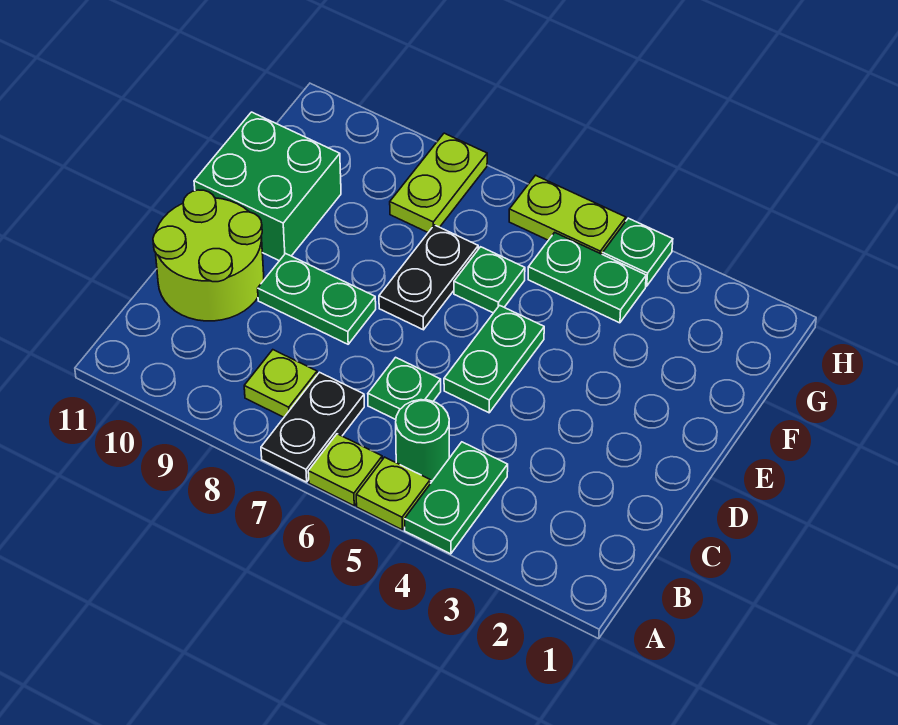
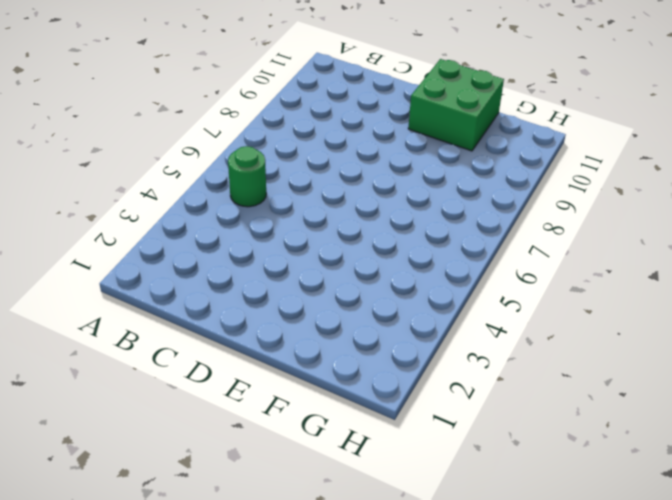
none -> green 1x2 plate [405,442,508,554]
none -> lime 1x1 plate [356,457,430,530]
none -> lime 1x1 plate [308,434,382,506]

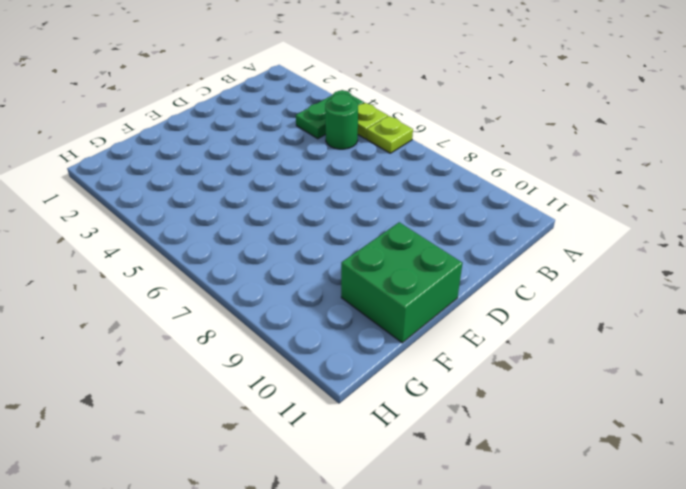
none -> black 1x2 plate [261,372,364,482]
none -> lime 1x1 plate [244,350,317,417]
none -> green 1x1 plate [368,357,441,420]

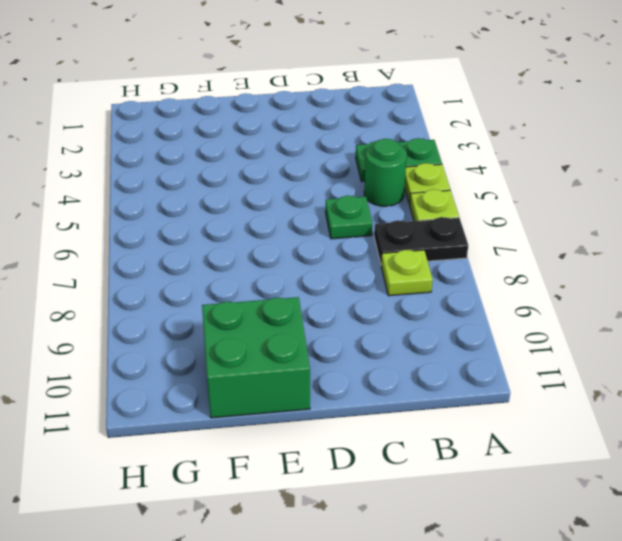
none -> lime 2x2 round brick [153,190,264,321]
none -> green 1x2 plate [444,305,544,413]
none -> green 1x2 plate [258,254,376,344]

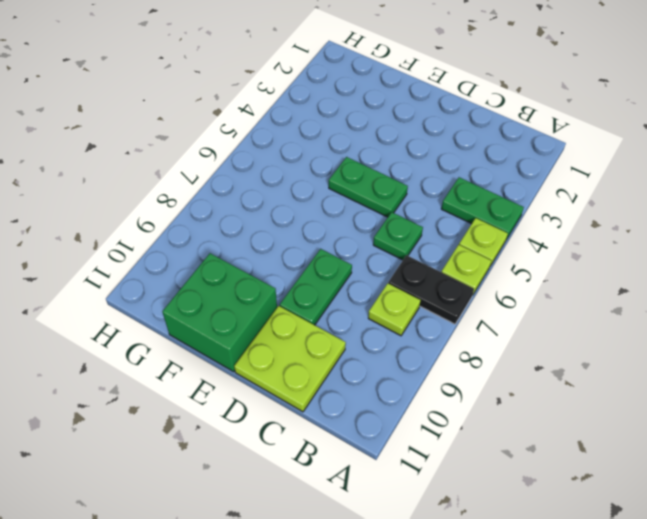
lime 2x2 plate [234,306,346,412] -> lime 2x2 round brick [153,190,264,321]
none -> green 1x1 round brick [396,400,449,481]
none -> black 1x2 plate [379,225,478,330]
none -> green 1x1 plate [454,247,525,313]

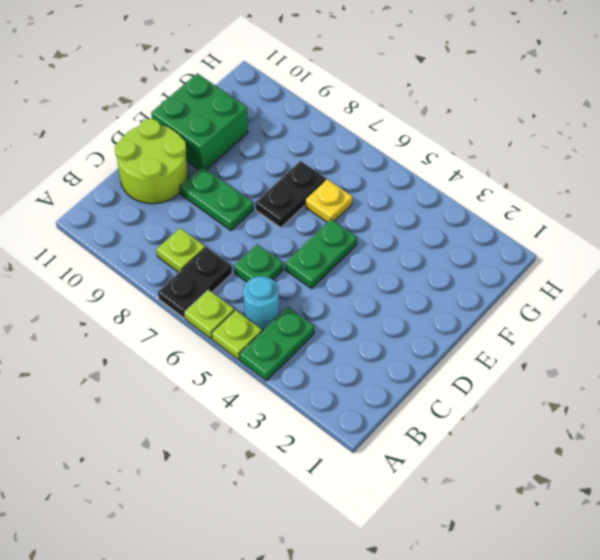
cyan 1x1 round brick [243,276,279,329] -> green 1x1 round brick [396,400,449,481]
yellow 1x1 plate [305,179,352,222] -> green 1x1 plate [454,247,525,313]
none -> green 1x2 plate [528,232,646,323]
none -> lime 1x2 plate [390,133,487,232]
none -> green 1x1 plate [603,218,673,286]

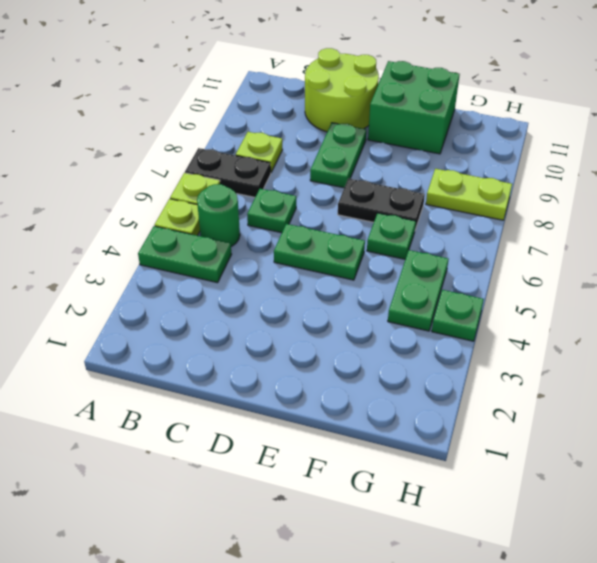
none -> lime 1x2 plate [509,175,626,254]

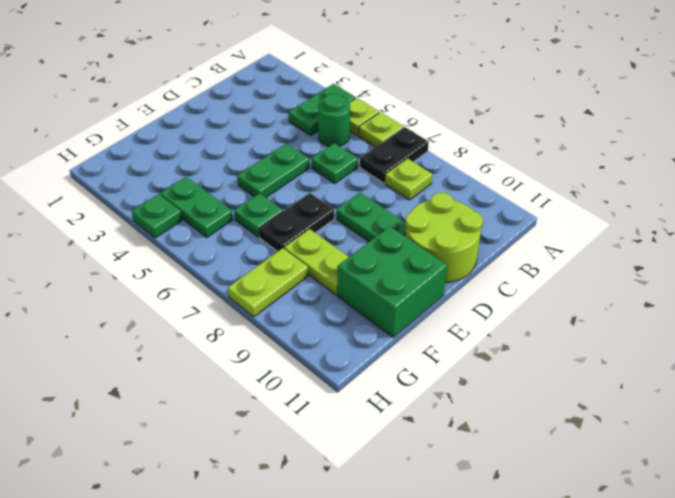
lime 1x2 plate [284,229,349,295] -> lime 1x2 plate moved to [509,175,626,254]

